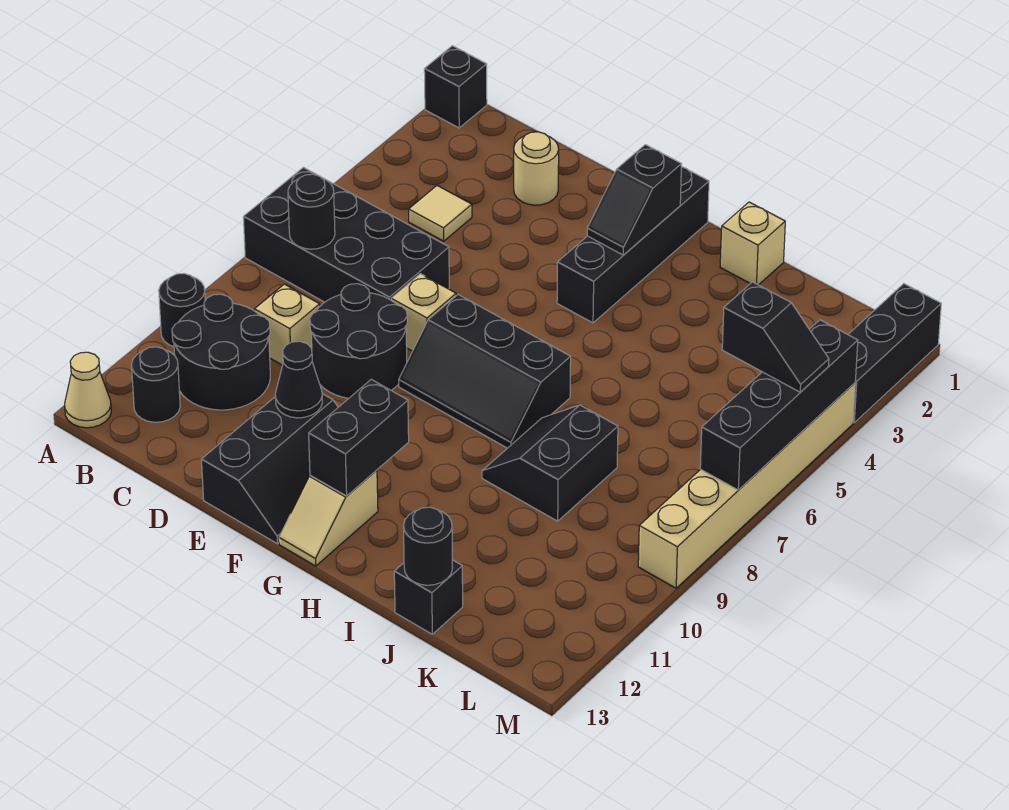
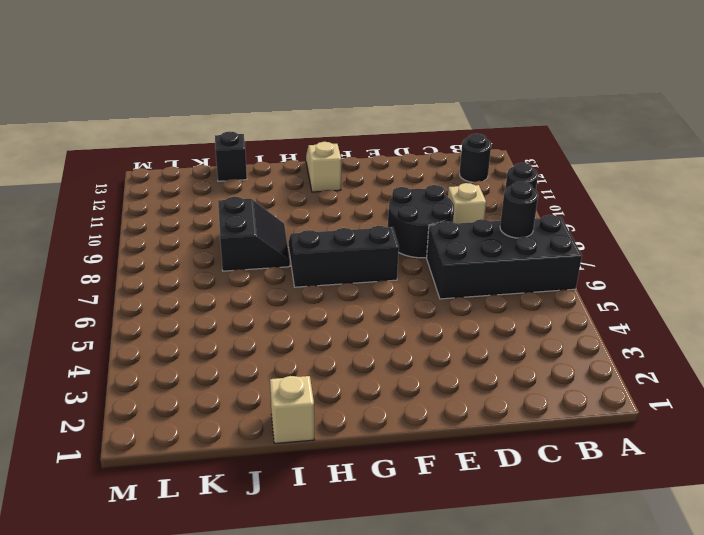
none -> black 1x1 brick [424,46,487,128]
none -> tan 1x1 cone [65,352,111,428]
none -> black 2x2 round brick [172,294,270,410]

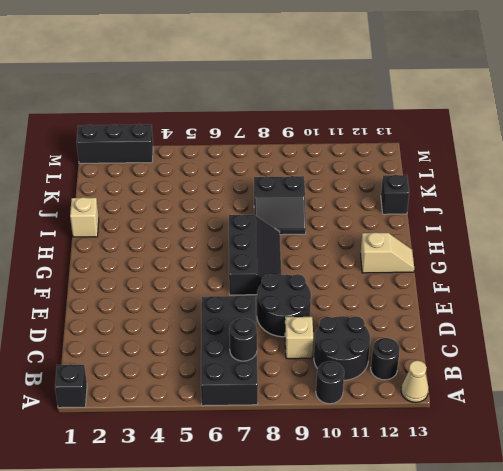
none -> tan 1x1 tile [409,186,472,241]
none -> tan 1x1 round brick [514,132,559,205]
none -> tan 1x1 brick [391,274,456,351]

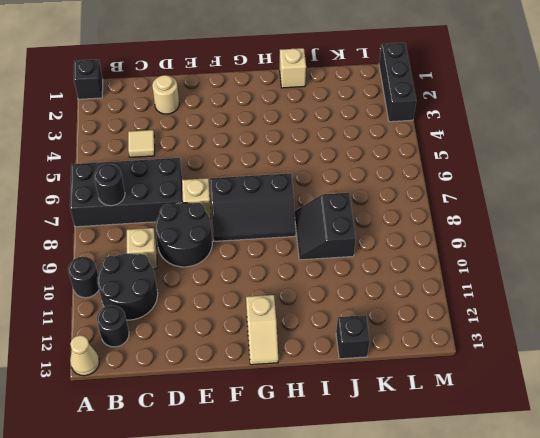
none -> black 2x3 slope [201,394,338,544]
none -> black 1x4 brick [557,166,709,323]
none -> tan 1x6 brick [638,383,855,588]

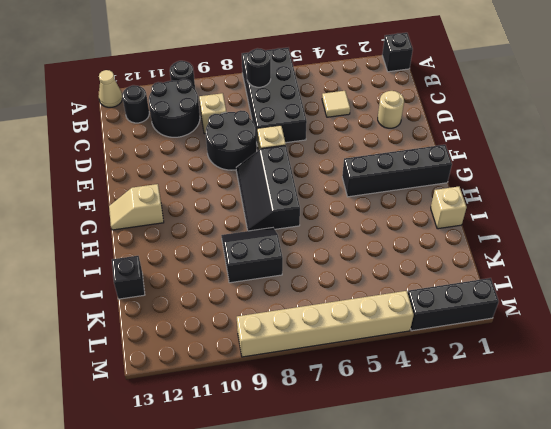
none -> black 2x3 slope [201,394,338,544]
none -> black 1x1 cone [275,341,322,418]
none -> black 1x2 slope [587,145,682,255]

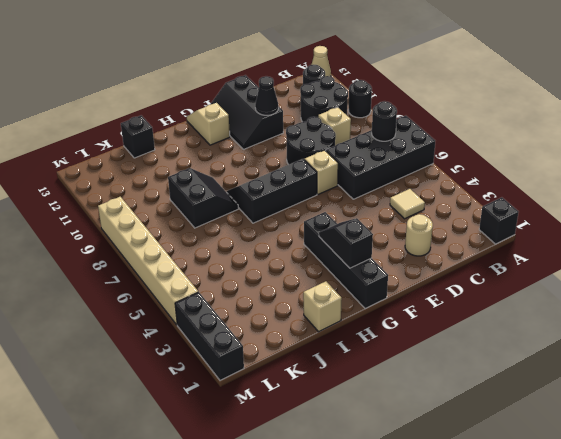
none -> black 1x2 brick [309,379,409,496]
none -> black 1x1 round brick [404,507,453,585]
none -> black 1x4 brick [700,320,858,490]

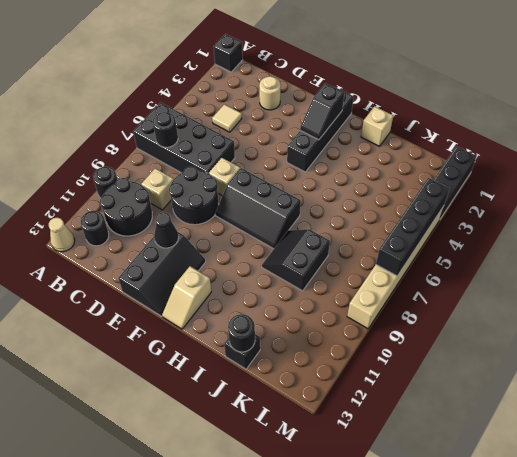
none -> black 1x2 brick [309,379,409,496]
none -> black 1x2 slope [722,282,829,392]

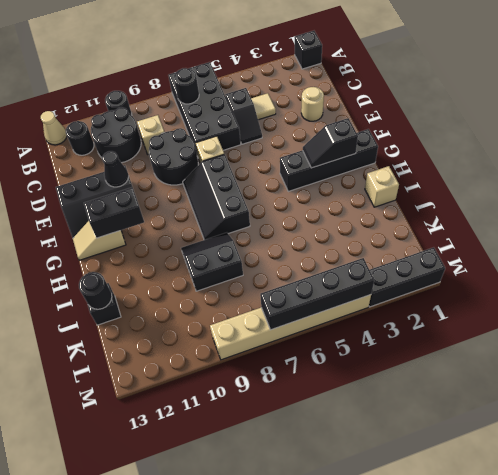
black 1x2 slope [225,88,262,144] -> black 1x2 slope moved to [722,282,829,392]

